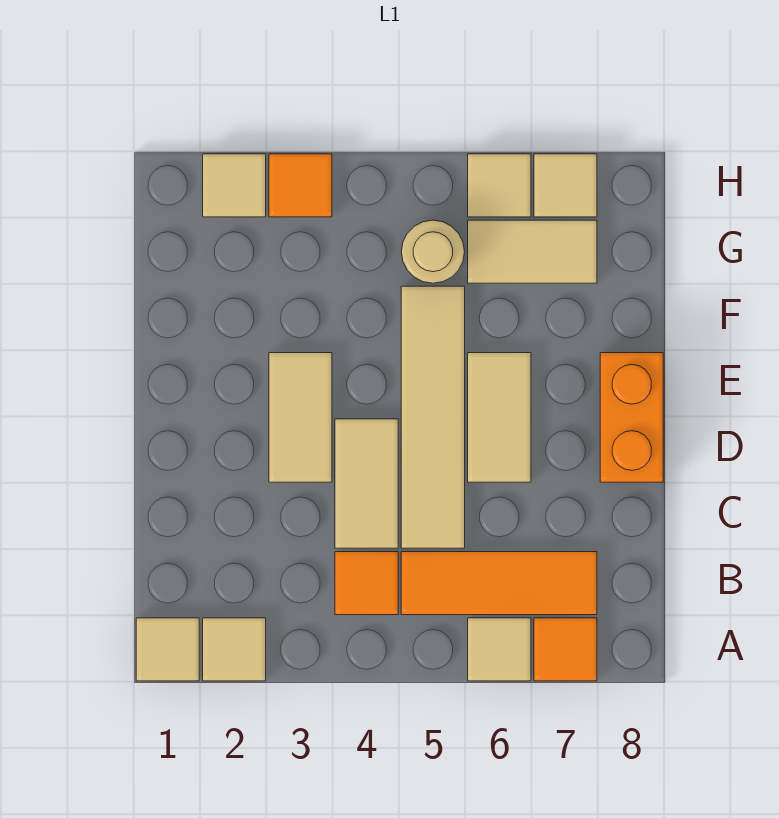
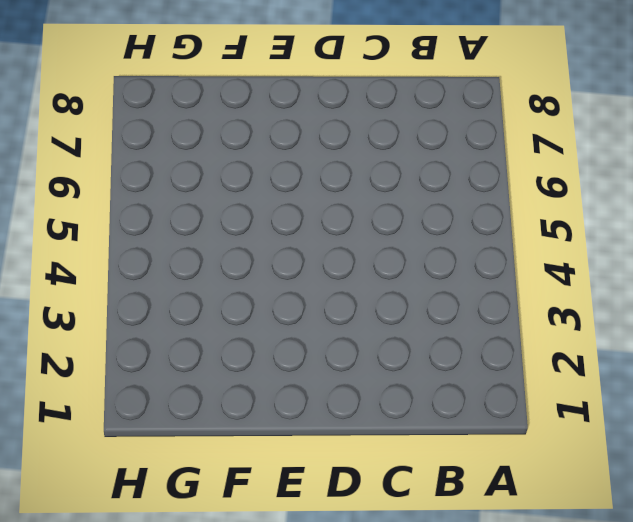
none -> tan 1x1 tile [136,618,199,681]
none -> tan 1x1 tile [203,618,266,681]
none -> tan 1x1 tile [468,618,531,681]

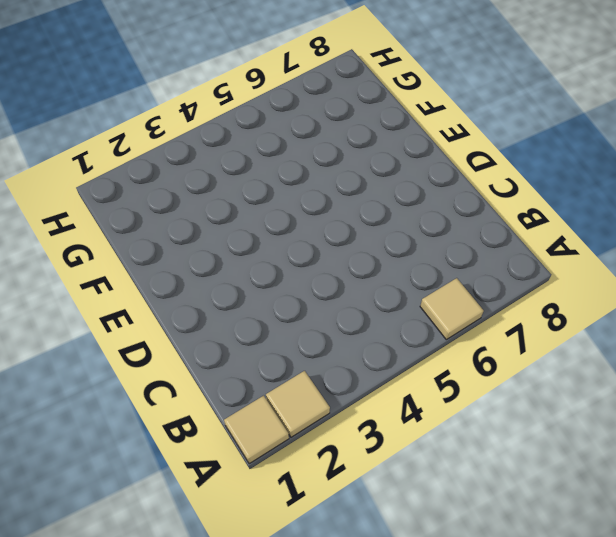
none -> orange 1x1 tile [534,618,597,681]
none -> orange 1x1 tile [335,552,398,615]
none -> orange 1x3 tile [401,552,597,615]

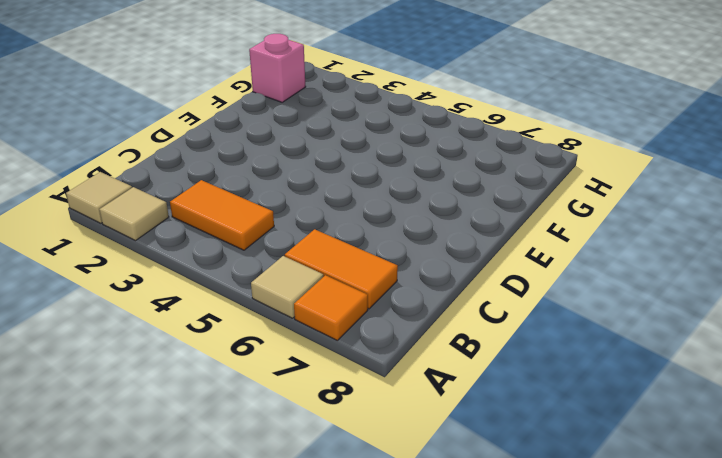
orange 1x2 tile [170,180,274,250] -> orange 1x1 tile [335,552,398,615]
orange 1x2 tile [285,229,398,309] -> orange 1x3 tile [401,552,597,615]
pink 1x1 brick [249,34,306,102] -> none
none -> tan 1x2 tile [335,419,398,548]
none -> tan 1x4 tile [401,286,465,548]
none -> tan 1x2 tile [269,353,332,482]

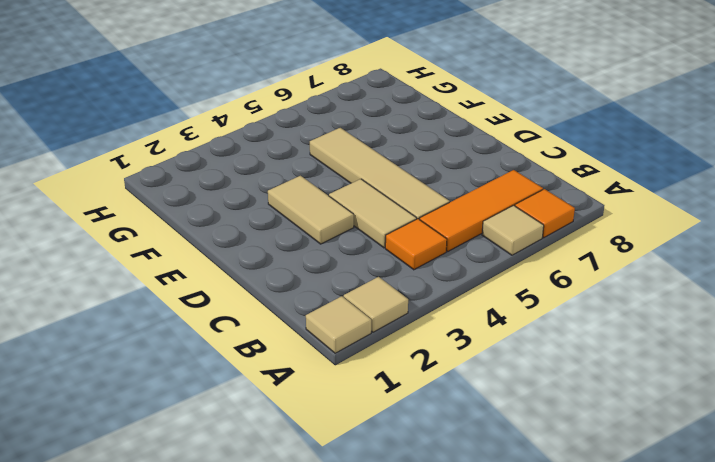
none -> tan 1x2 tile [468,353,531,482]
none -> orange 1x2 brick [600,353,663,482]
none -> tan 1x1 round brick [401,220,465,283]

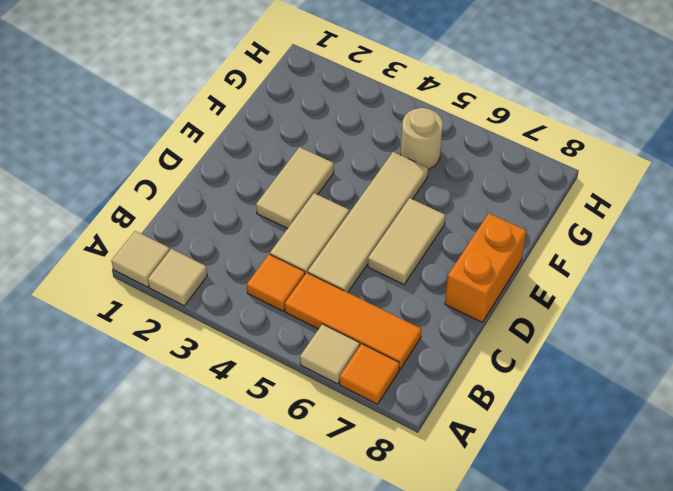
none -> tan 1x2 tile [468,220,597,283]
none -> tan 1x1 tile [203,154,266,217]
none -> orange 1x1 tile [269,154,332,217]

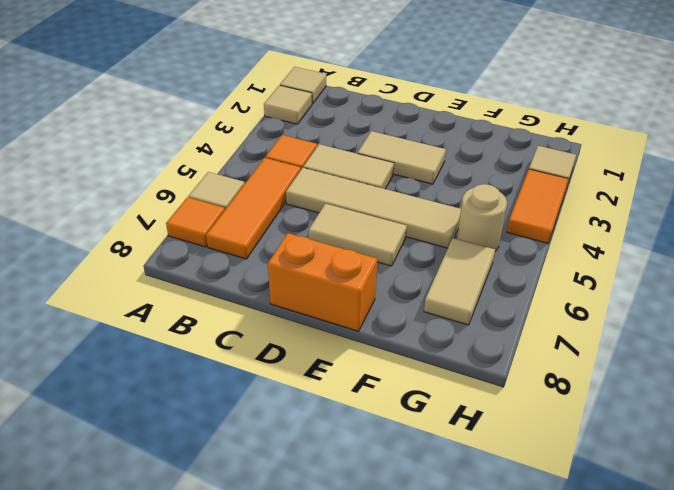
orange 1x2 tile [507,169,568,243] -> orange 1x1 tile [269,154,332,217]
none -> tan 1x1 tile [468,154,531,217]
none -> tan 1x1 tile [534,154,597,217]

